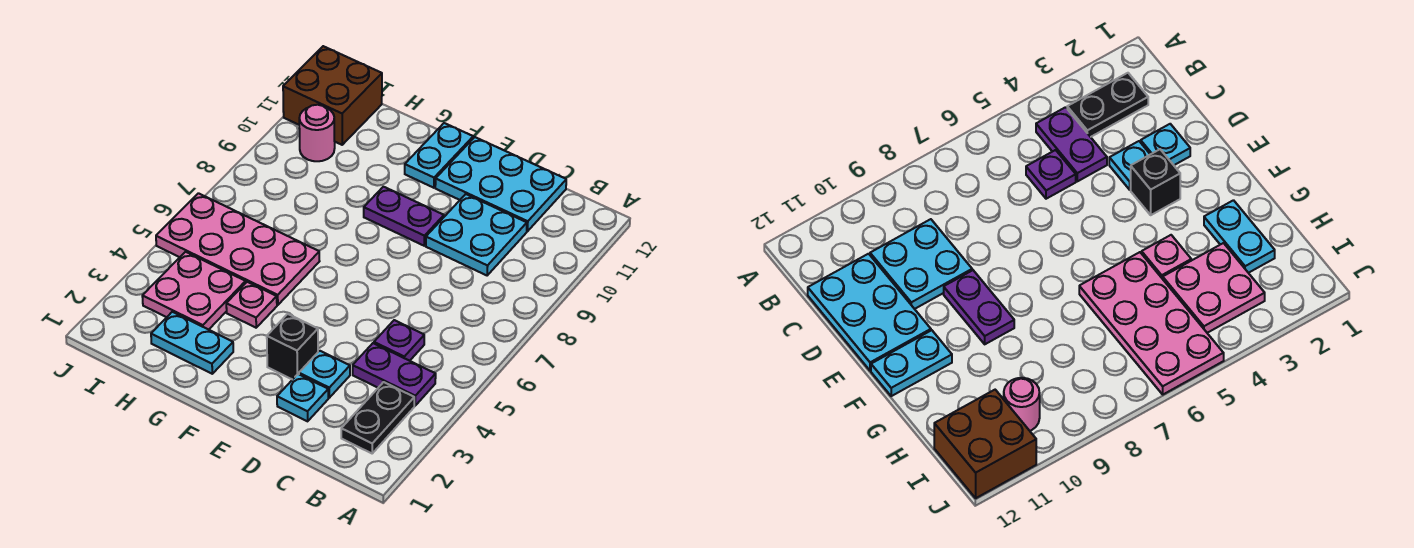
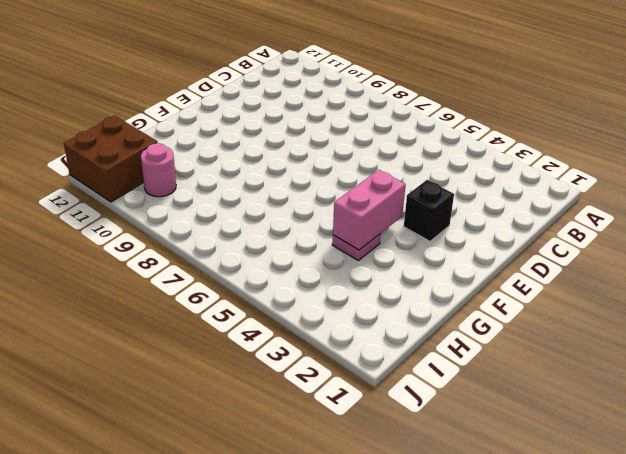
pink 1x2 brick [333,170,406,250] -> none
none -> black 1x2 plate [341,382,414,453]
none -> purple 1x2 plate [353,343,436,406]
none -> purple 1x1 plate [374,320,424,361]

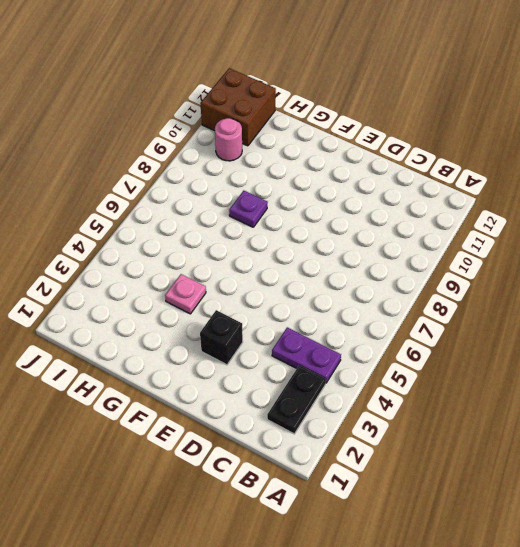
purple 1x1 plate [229,191,268,227] -> purple 1x1 plate moved to [374,320,424,361]
none -> cyan 2x2 plate [426,194,527,275]
none -> cyan 2x3 plate [435,137,566,231]
none -> cyan 1x1 plate [277,374,328,421]

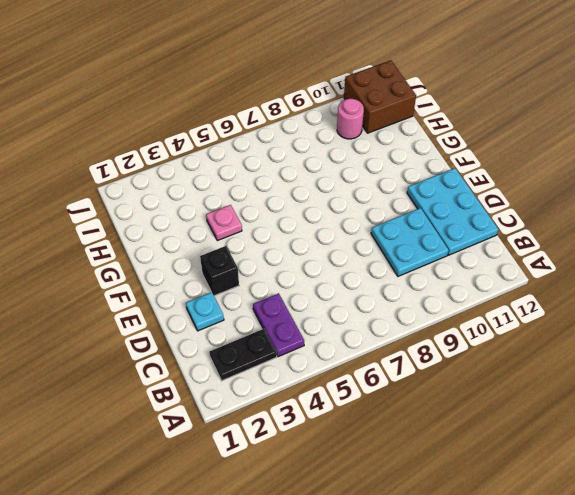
none -> purple 1x1 plate [374,320,424,361]
none -> cyan 1x1 plate [299,351,350,398]
none -> purple 1x2 plate [364,187,444,246]

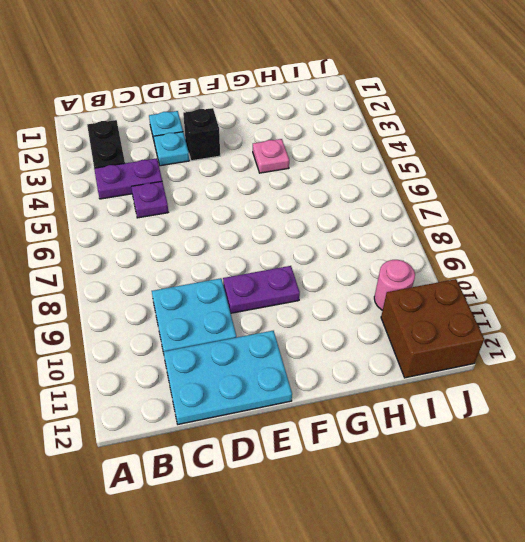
none -> cyan 1x2 plate [405,123,473,188]
none -> cyan 1x2 plate [151,312,233,374]
none -> pink 2x4 plate [156,193,320,305]

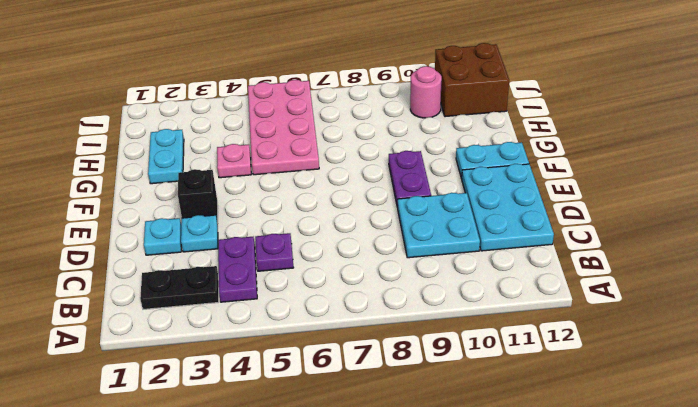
none -> pink 2x2 plate [142,252,246,330]

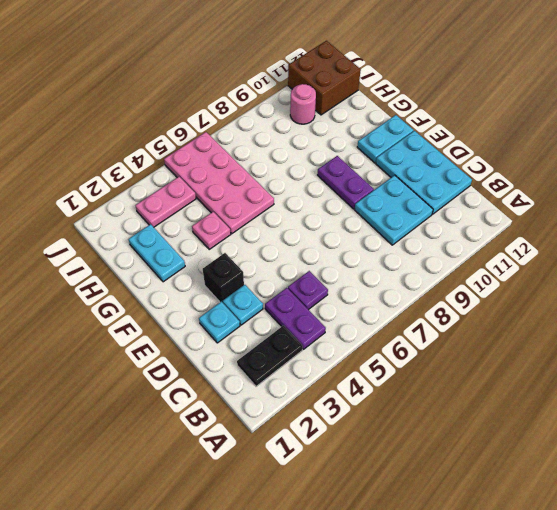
pink 1x2 plate [135,177,196,227] -> pink 2x2 plate [142,252,246,330]

